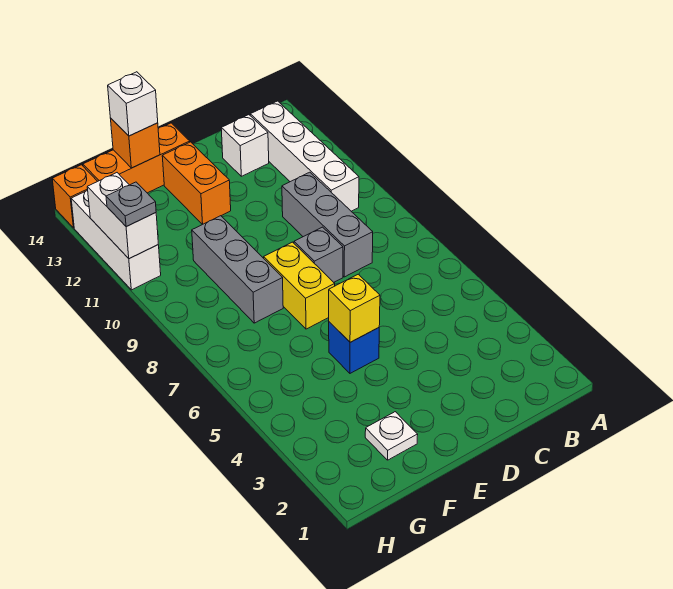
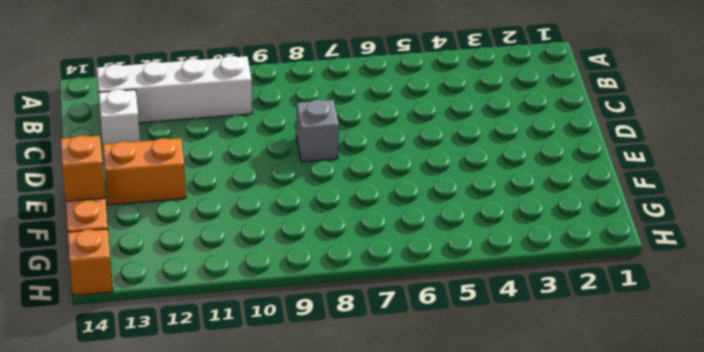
none -> grey 1x3 brick [282,172,373,277]
none -> blue 1x1 brick [329,322,379,373]
none -> yellow 1x2 brick [264,242,335,329]

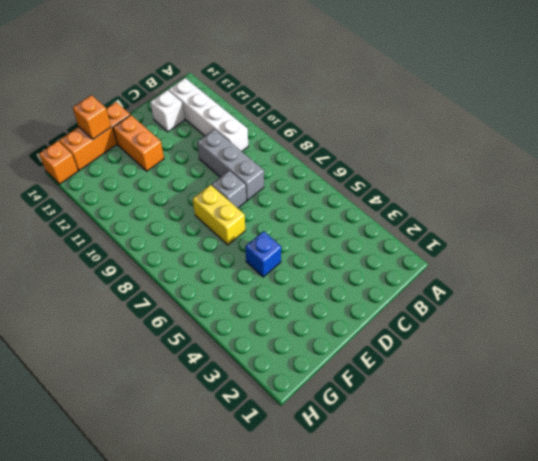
none -> white 1x1 plate [365,412,418,460]
none -> grey 1x3 brick [192,216,283,323]
none -> white 1x3 brick [71,190,161,290]

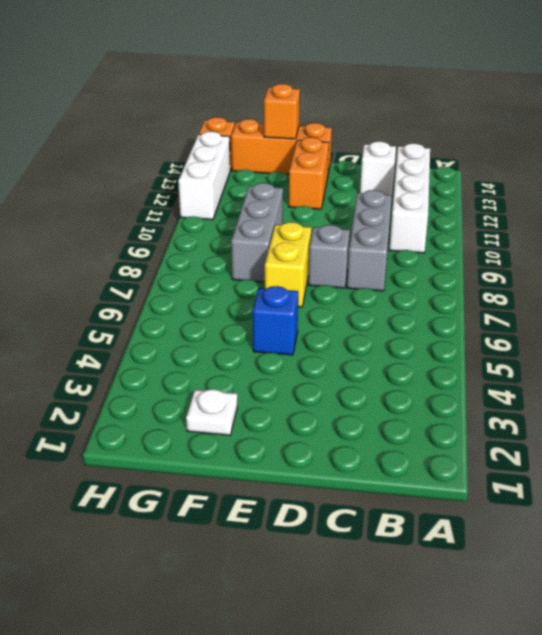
none -> yellow 1x1 brick [329,274,380,342]
none -> white 1x2 brick [87,173,158,259]
none -> white 1x1 brick [108,72,158,136]

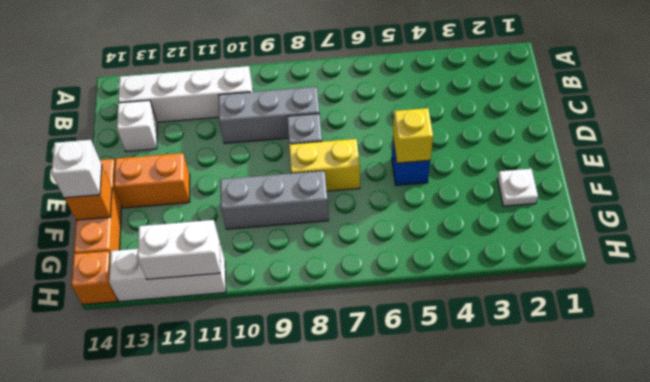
none -> grey 1x1 plate [106,182,156,227]

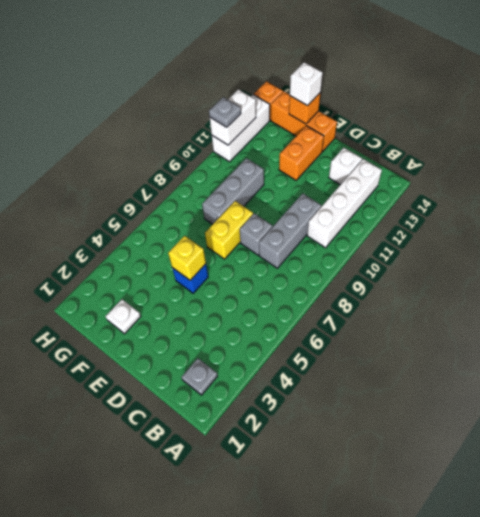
grey 1x1 plate [182,358,218,395] -> none

